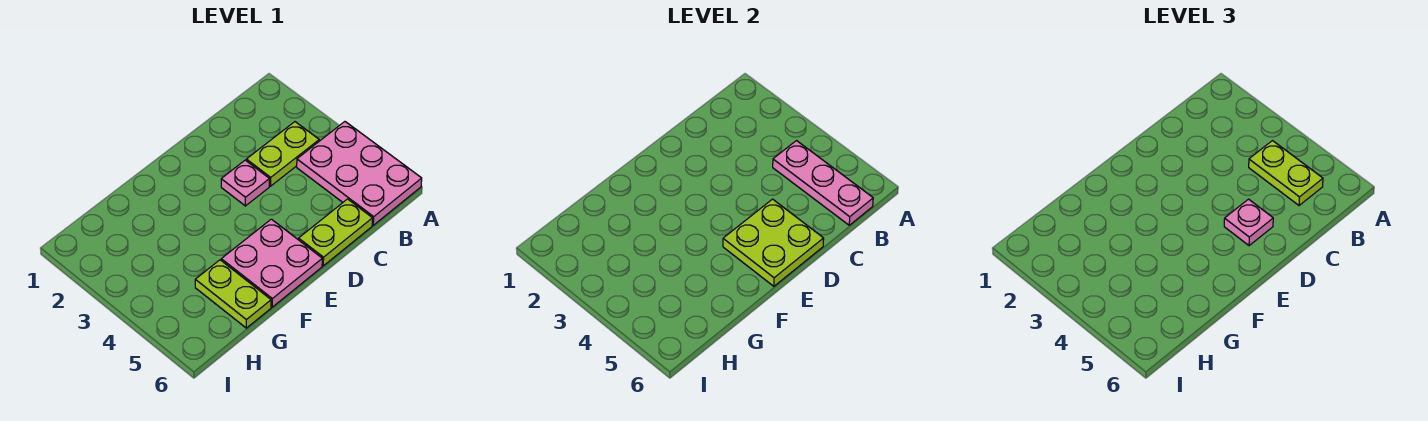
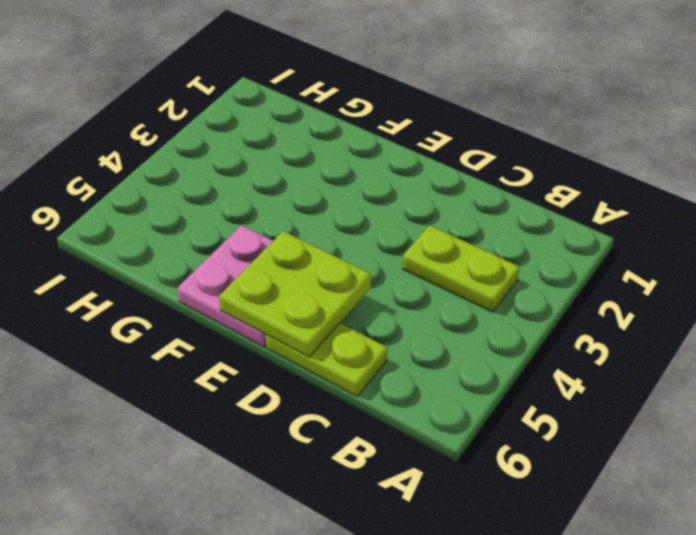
none -> pink 2x3 plate [297,122,422,225]
none -> pink 1x1 plate [221,160,270,206]

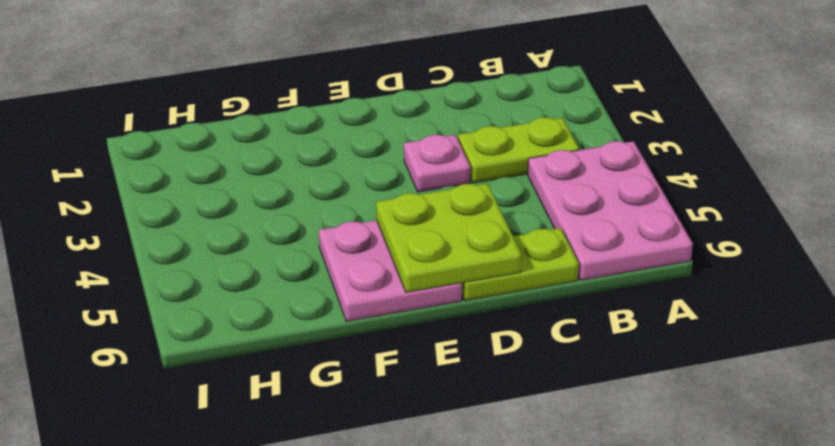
none -> lime 1x2 plate [195,260,271,328]
none -> pink 1x3 plate [773,141,873,225]

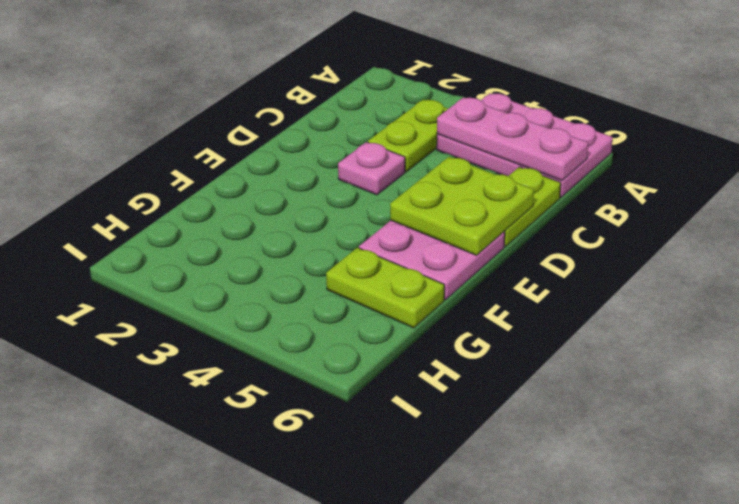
none -> lime 1x2 plate [1249,141,1323,205]
none -> pink 1x1 plate [1224,199,1273,246]

